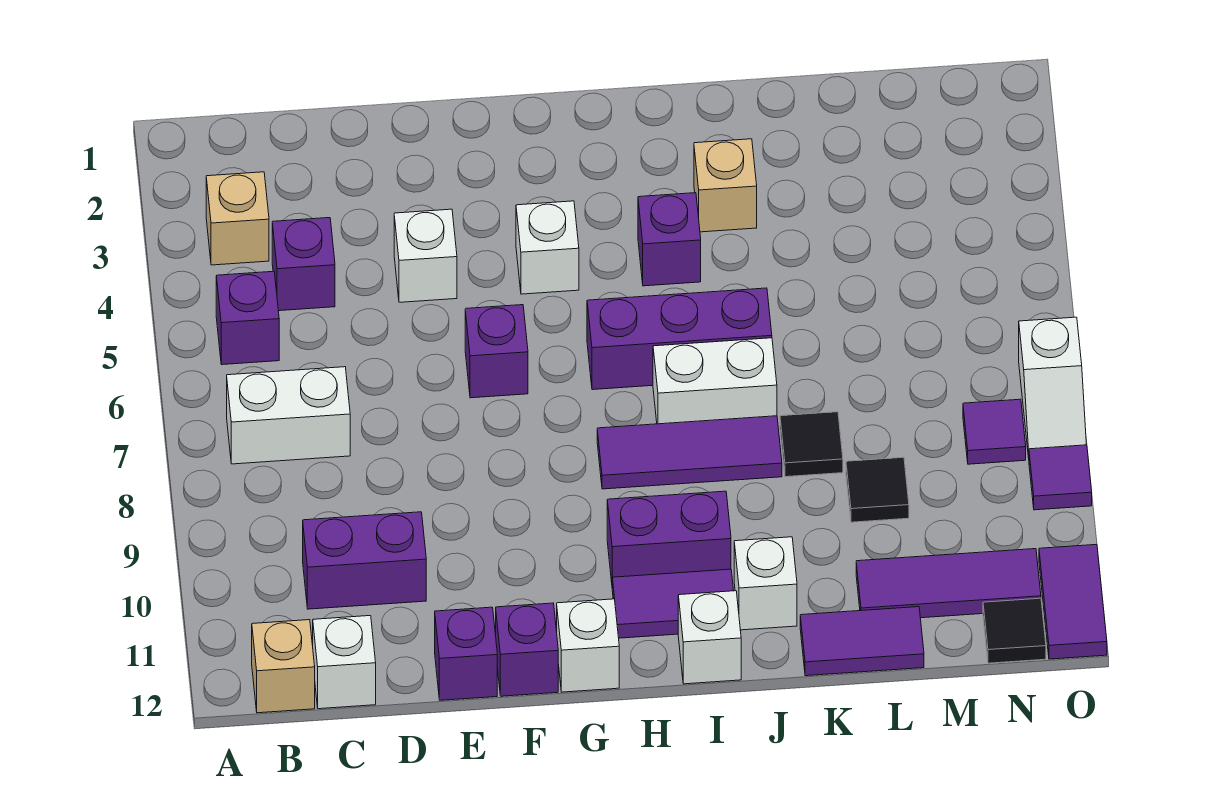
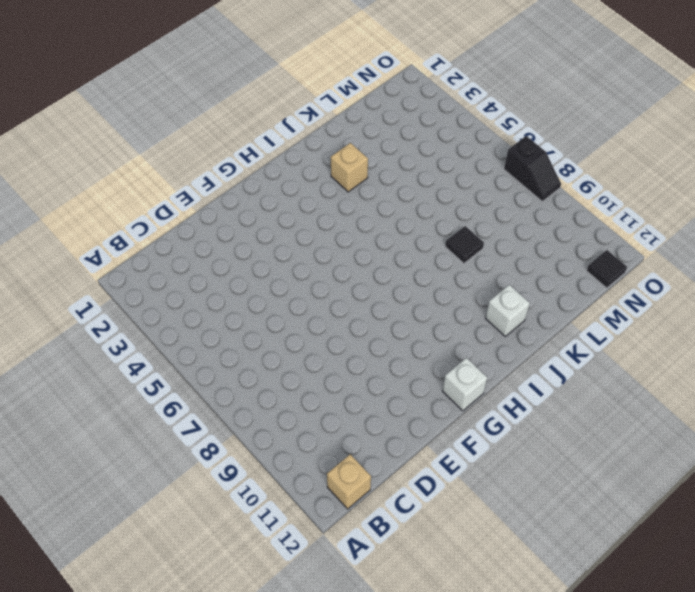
black 1x2 slope [504,136,561,201] -> white 1x2 slope [1019,317,1086,458]
none -> tan 1x1 brick [206,172,269,265]
none -> purple 1x1 brick [216,271,279,365]
none -> white 1x2 brick [227,367,350,464]
none -> purple 1x1 brick [272,218,335,311]

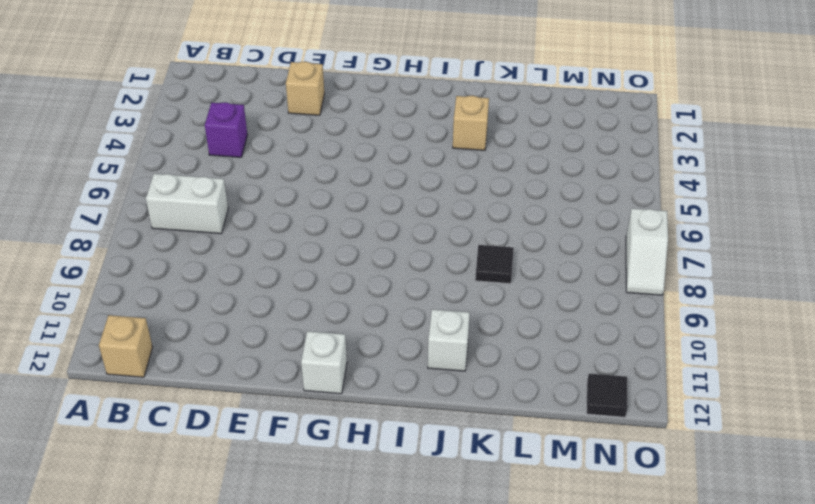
tan 1x1 brick [286,61,324,115] -> tan 1x1 brick moved to [206,172,269,265]
none -> purple 1x1 brick [216,271,279,365]
none -> purple 1x2 brick [303,512,426,609]
none -> white 1x1 brick [313,616,376,709]
none -> white 1x1 brick [394,209,457,302]

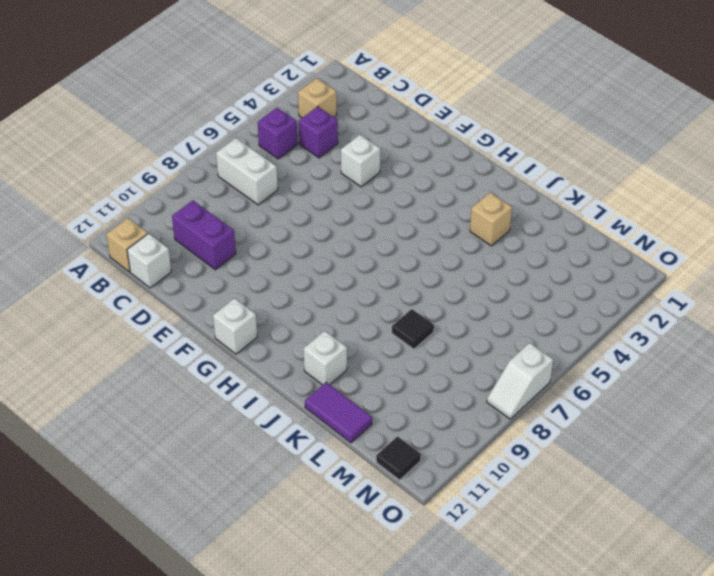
none -> purple 1x1 brick [435,607,497,700]
none -> purple 1x1 brick [465,305,528,398]
none -> purple 1x1 brick [496,603,558,696]
none -> white 1x1 brick [516,201,579,294]

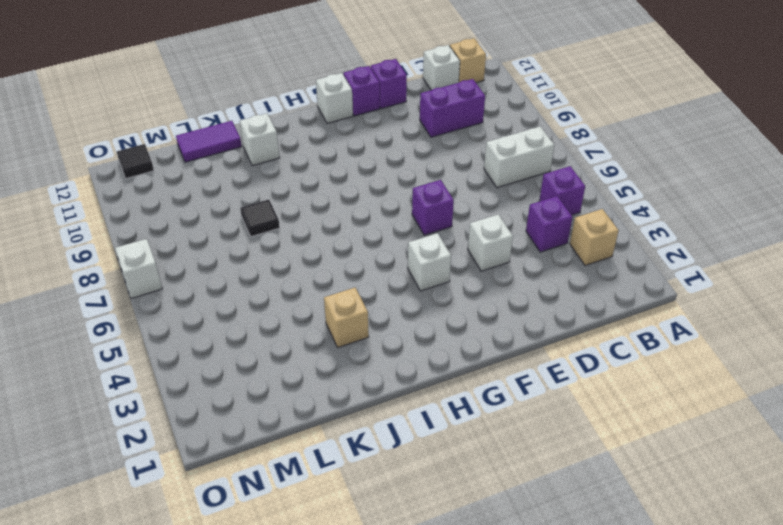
none -> purple 1x3 brick [587,288,772,390]
none -> purple 1x3 tile [597,416,782,489]
none -> purple 1x2 brick [607,491,731,582]
none -> purple 1x2 tile [612,569,734,638]

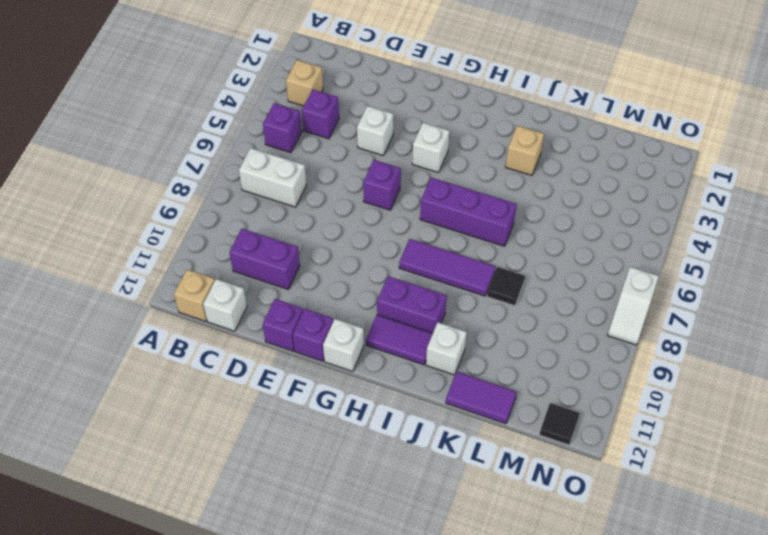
none -> purple 1x1 brick [638,193,701,286]
none -> white 1x2 brick [653,338,777,424]
none -> white 1x1 brick [678,591,741,684]
none -> black 1x1 tile [846,457,909,522]

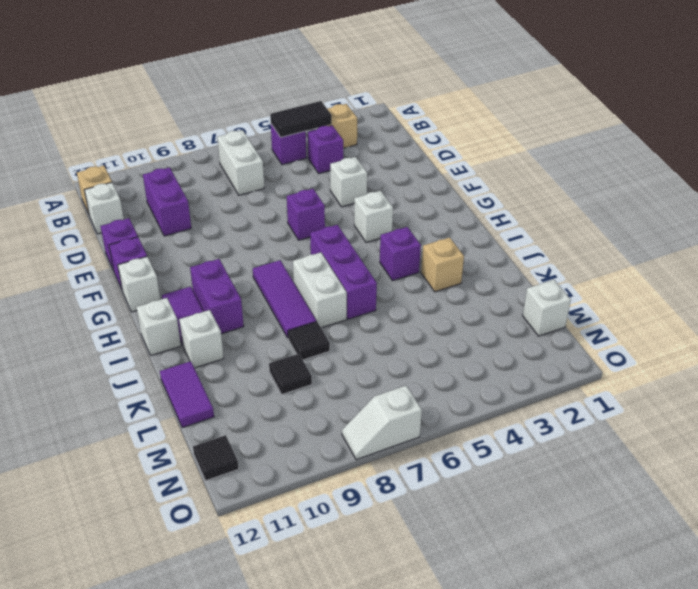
black 1x2 tile [270,101,332,137] -> none
white 1x1 brick [523,280,571,336] -> none
none -> purple 1x3 tile [856,549,1041,618]
none -> purple 1x1 tile [963,399,1026,464]
none -> purple 1x1 tile [1029,445,1092,510]
none -> purple 1x2 tile [1039,544,1107,659]

